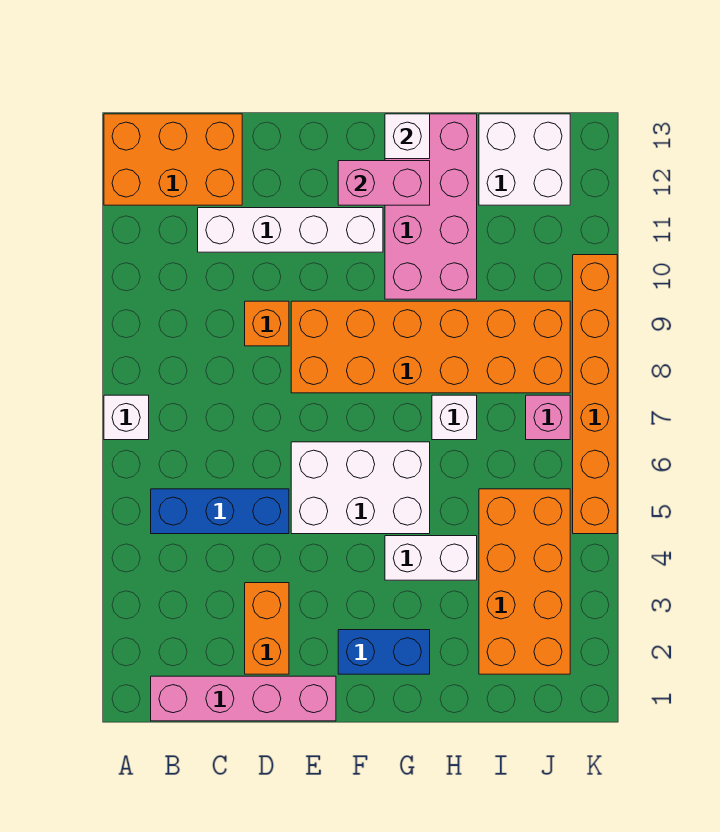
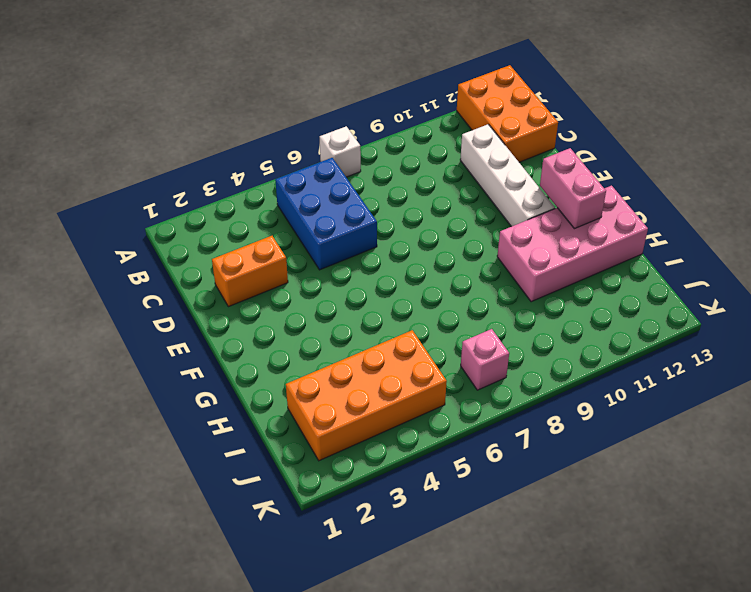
blue 2x3 brick [275,158,377,270] -> blue 1x3 brick [151,489,289,534]
none -> pink 1x4 brick [151,676,336,721]
none -> orange 1x1 brick [245,301,289,346]
none -> white 2x3 brick [291,442,430,534]

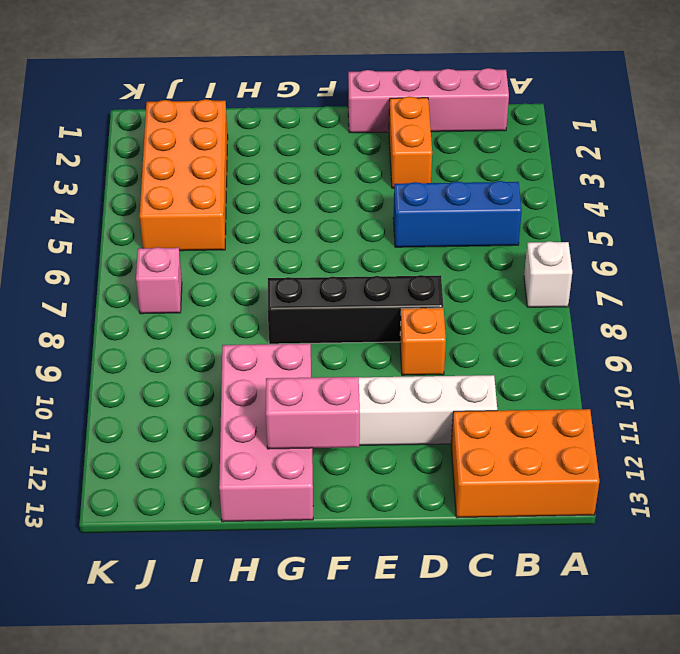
black 1x4 brick [268,275,443,344] -> orange 2x6 brick [291,301,570,393]
none -> white 2x3 brick [291,442,430,534]
none -> blue 1x2 brick [338,630,430,674]
none -> white 1x2 brick [385,536,477,580]

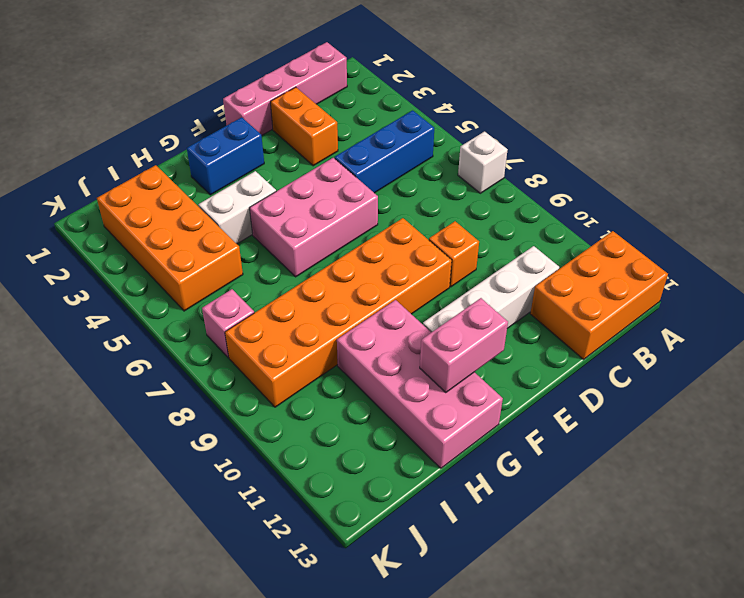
pink 2x3 brick [250,158,378,277] -> white 2x3 brick [291,442,430,534]
none -> white 1x1 brick [432,395,477,440]
none -> white 2x2 brick [479,114,570,205]
none -> orange 1x6 brick [573,255,617,534]

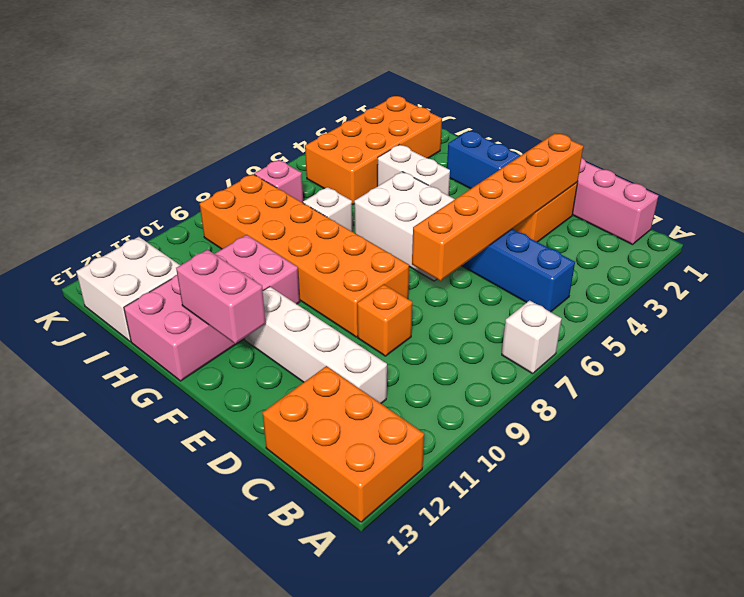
orange 1x6 brick [412,133,583,281] -> orange 1x6 brick moved to [573,255,617,534]
none -> white 1x1 brick [385,114,430,159]

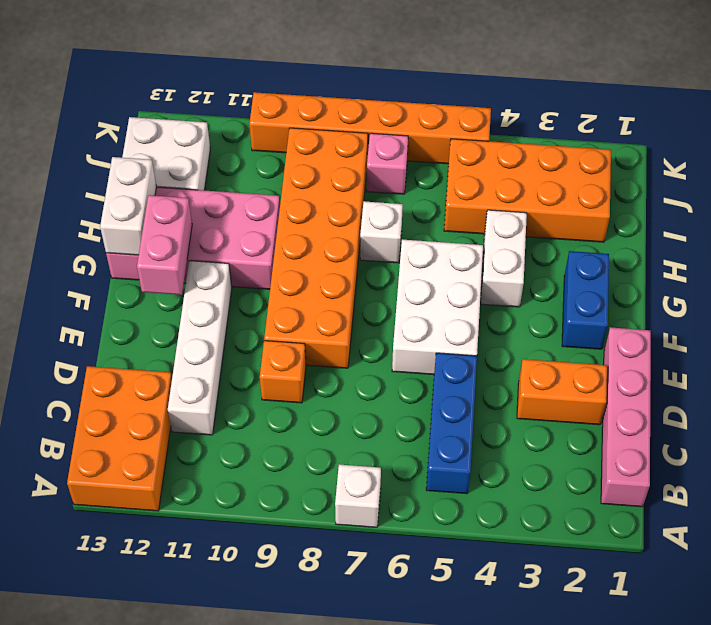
white 1x2 brick [100,157,156,255] -> white 1x1 brick [385,114,430,159]

